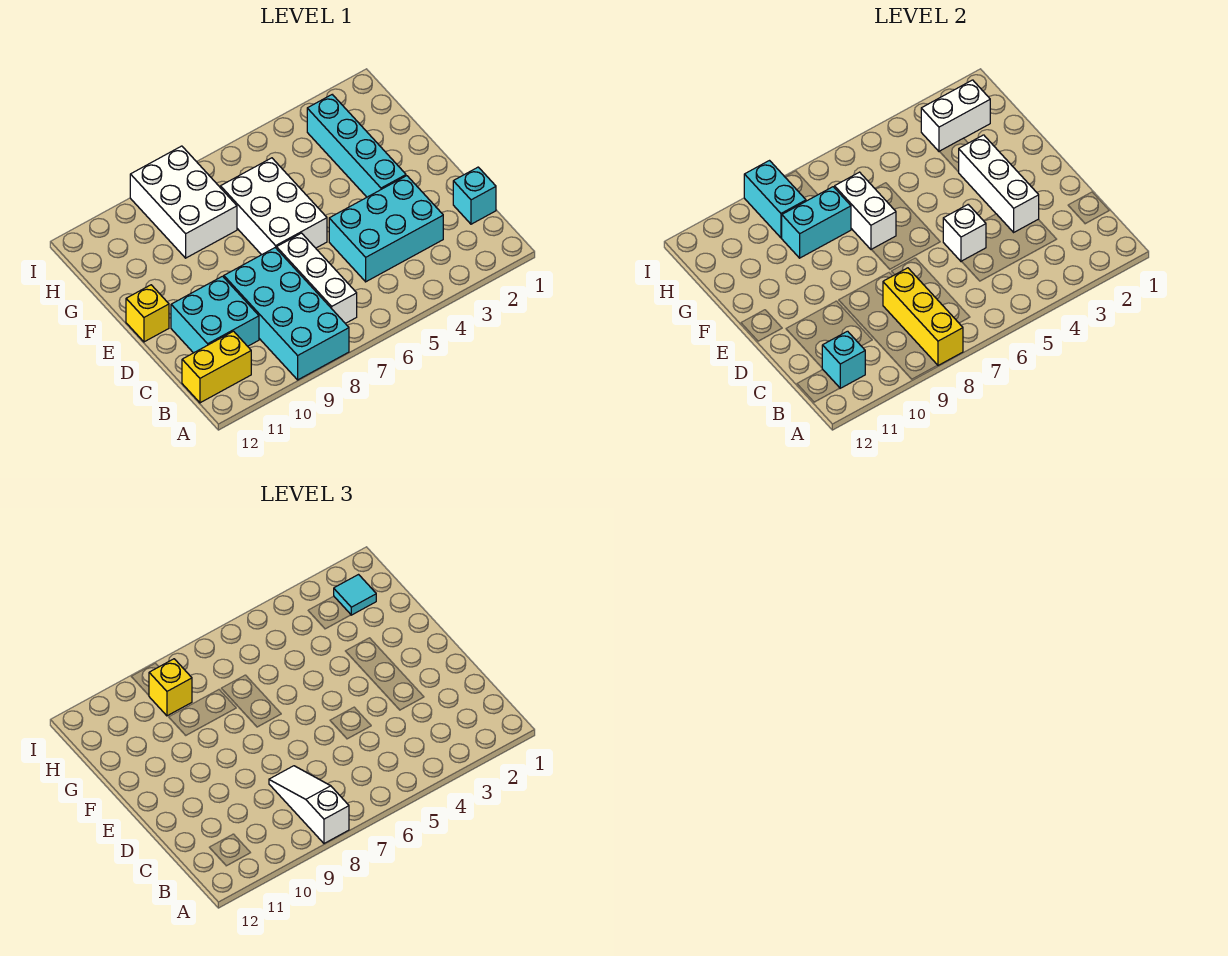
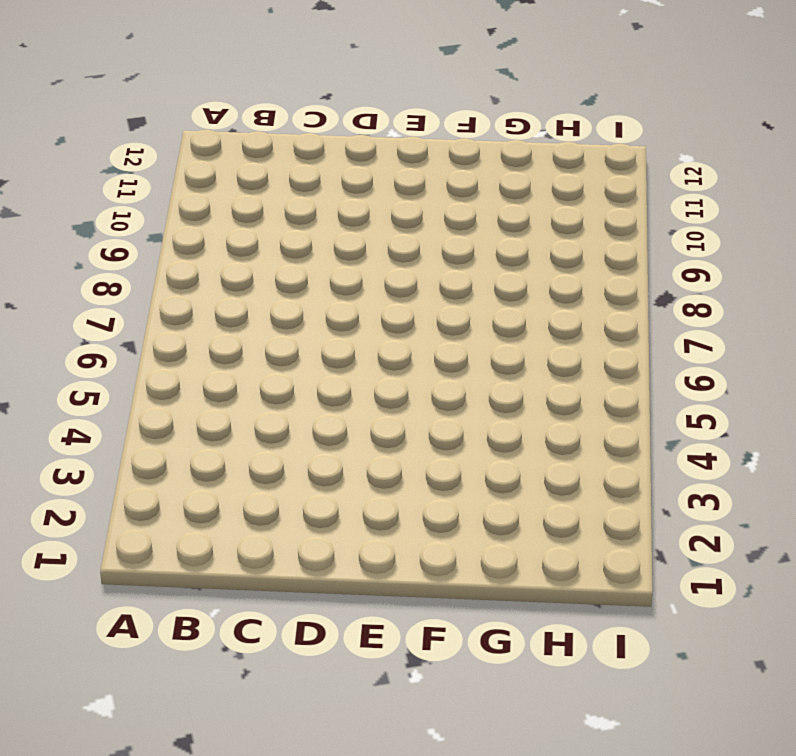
none -> cyan 2x4 brick [224,248,349,380]
none -> white 1x3 brick [277,233,357,324]
none -> yellow 1x2 brick [182,331,251,403]

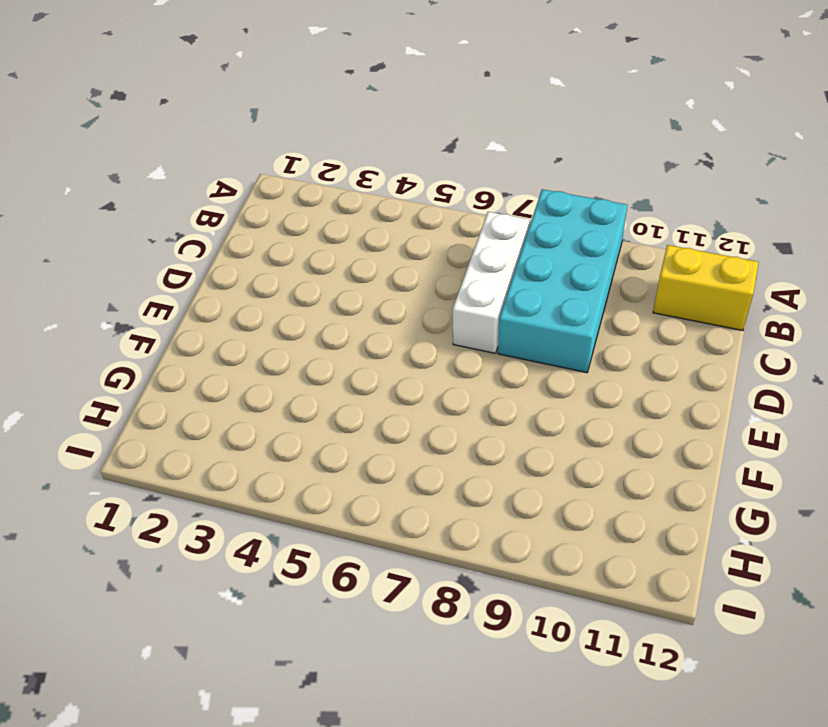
none -> cyan 1x1 brick [453,167,496,224]
none -> cyan 2x3 brick [329,176,443,282]
none -> cyan 2x2 brick [171,276,259,353]

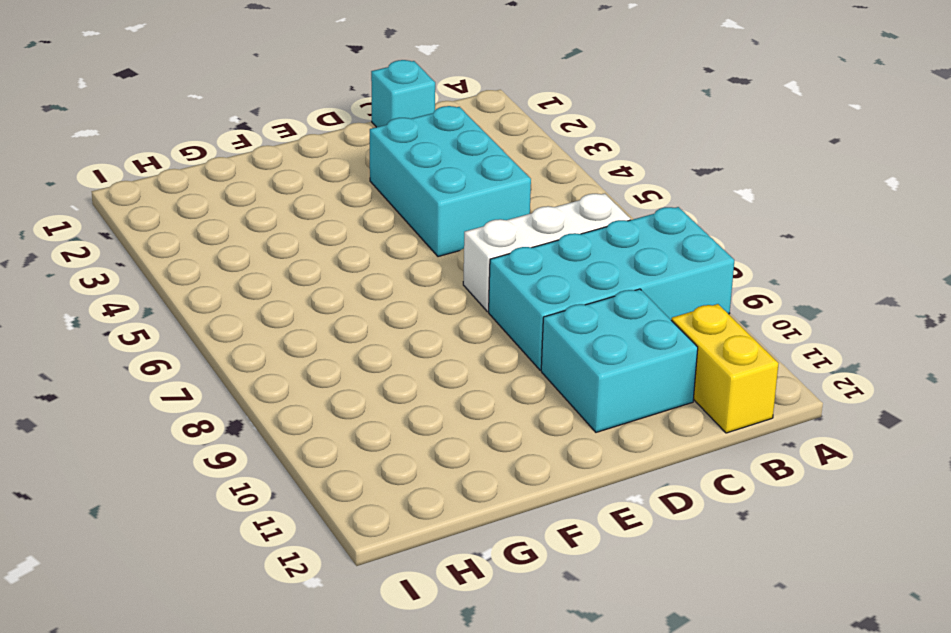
none -> cyan 1x4 brick [307,95,406,197]
none -> white 2x3 brick [221,158,327,255]
none -> yellow 1x1 brick [126,285,169,342]

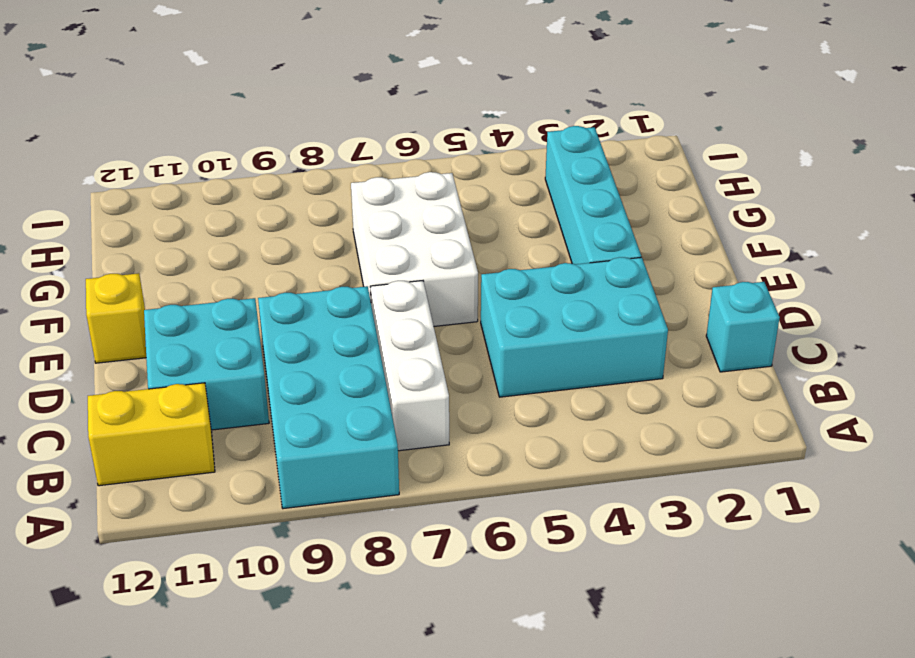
none -> white 2x3 brick [130,146,237,258]
none -> yellow 1x3 brick [883,268,963,365]
none -> cyan 1x1 brick [822,331,865,388]

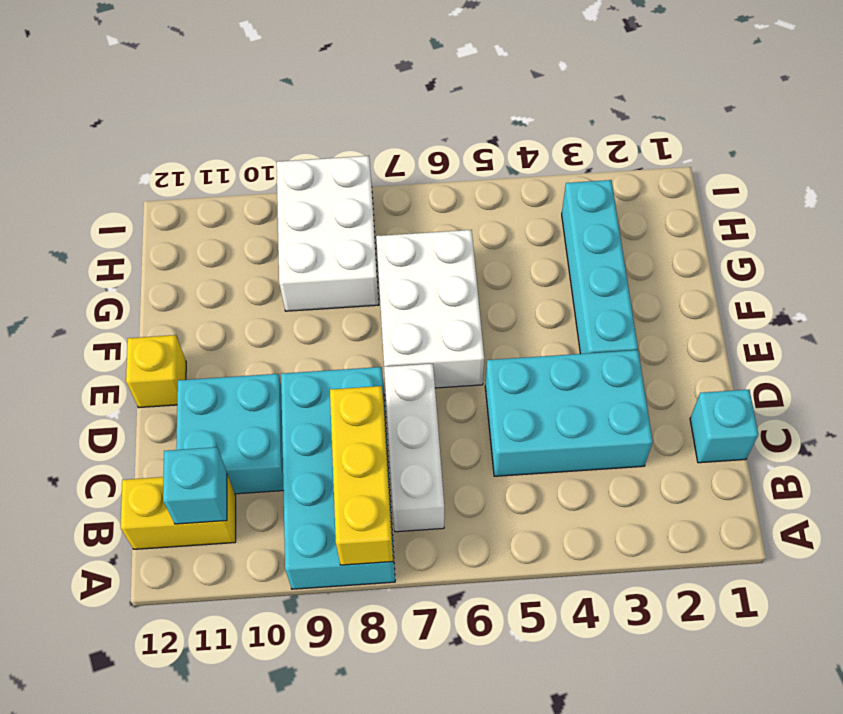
none -> white 1x3 brick [959,135,1039,232]
none -> white 1x1 brick [943,205,986,262]
none -> white 1x2 brick [835,172,896,250]

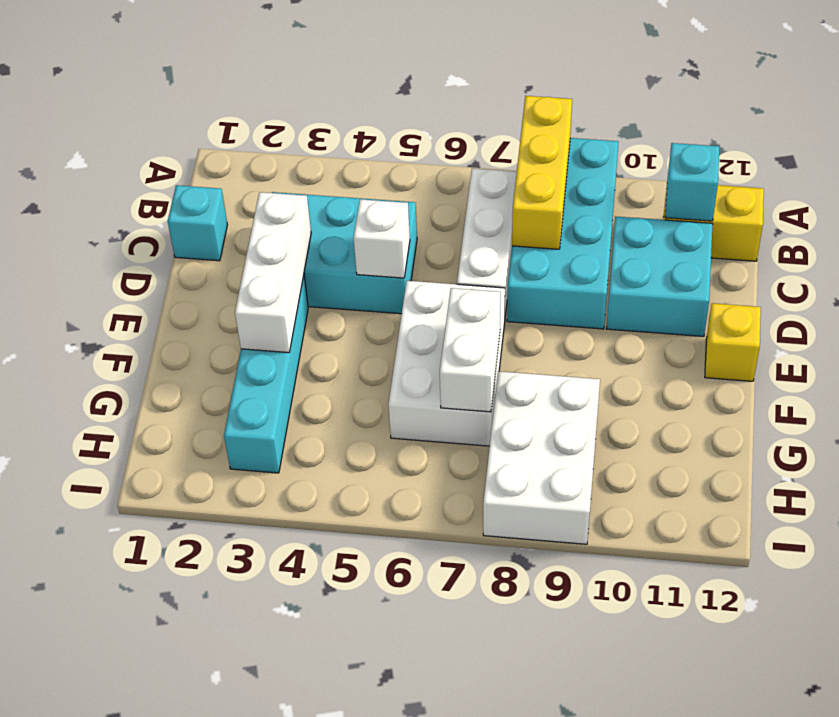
none -> cyan 1x2 brick [782,187,851,258]
none -> white 1x2 brick [921,80,990,152]
none -> cyan 1x2 brick [744,161,806,238]

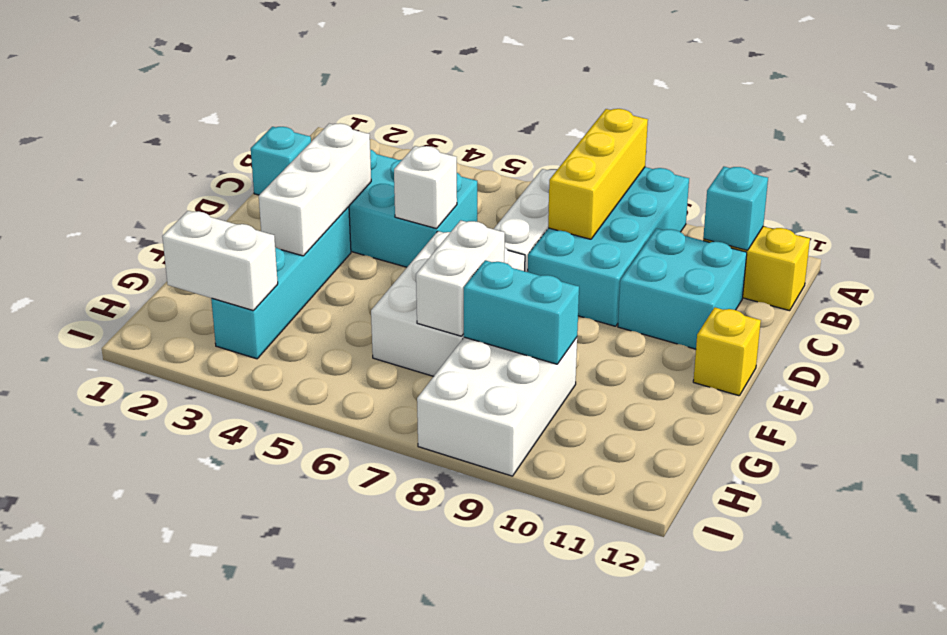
none -> cyan 1x2 brick [744,161,806,238]
none -> white 1x3 slope [269,766,349,843]
none -> cyan 1x1 tile [334,575,376,615]

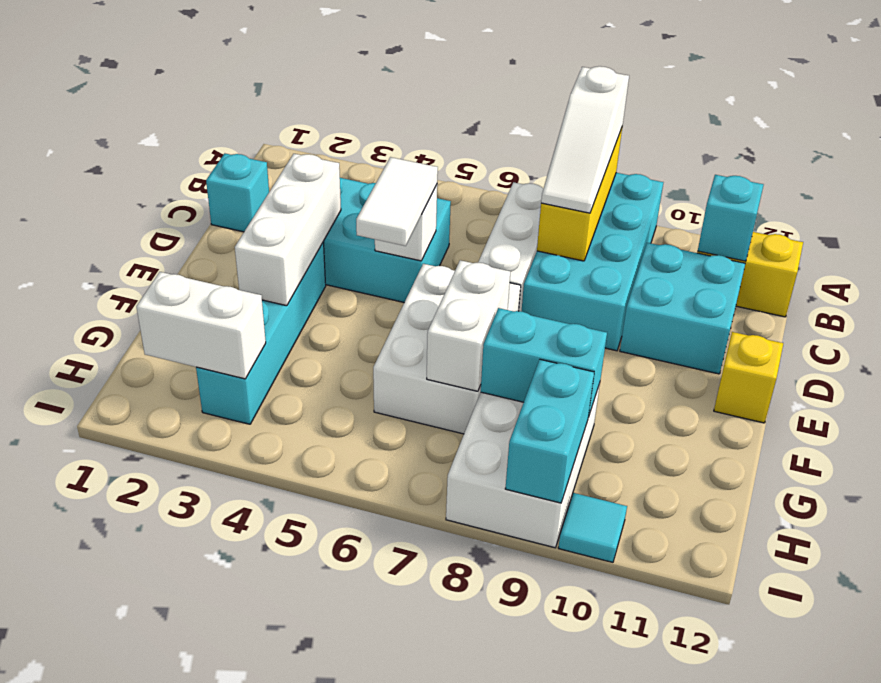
white 1x2 tile [356,157,438,246] -> none
cyan 1x1 tile [558,493,627,562] -> cyan 1x1 tile moved to [334,575,376,615]
none -> yellow 1x1 brick [149,659,192,716]

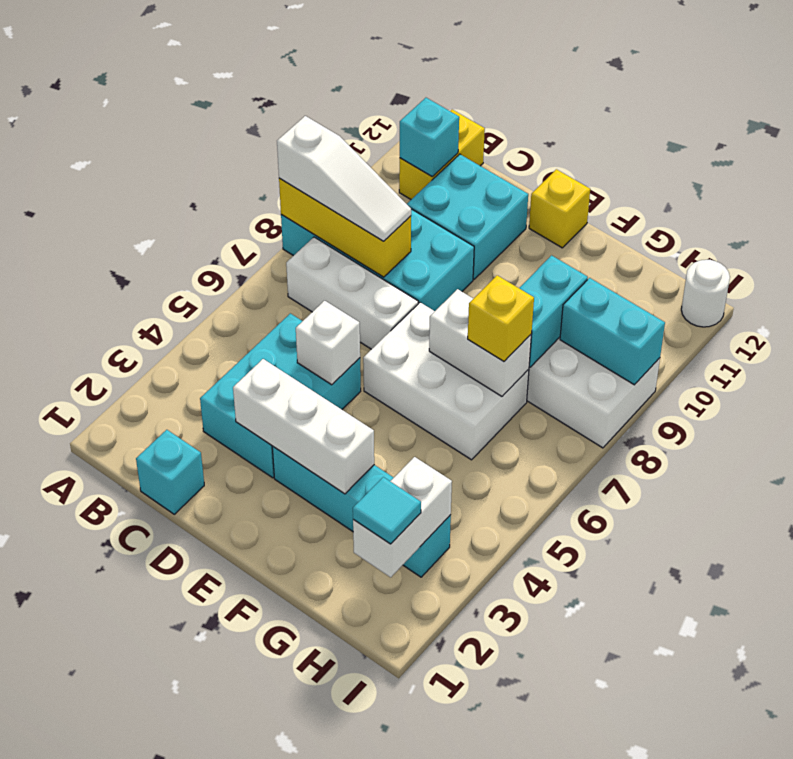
yellow 1x1 brick [468,275,534,361] -> yellow 1x1 brick moved to [149,659,192,716]
white 1x1 round brick [681,260,730,327] -> none

